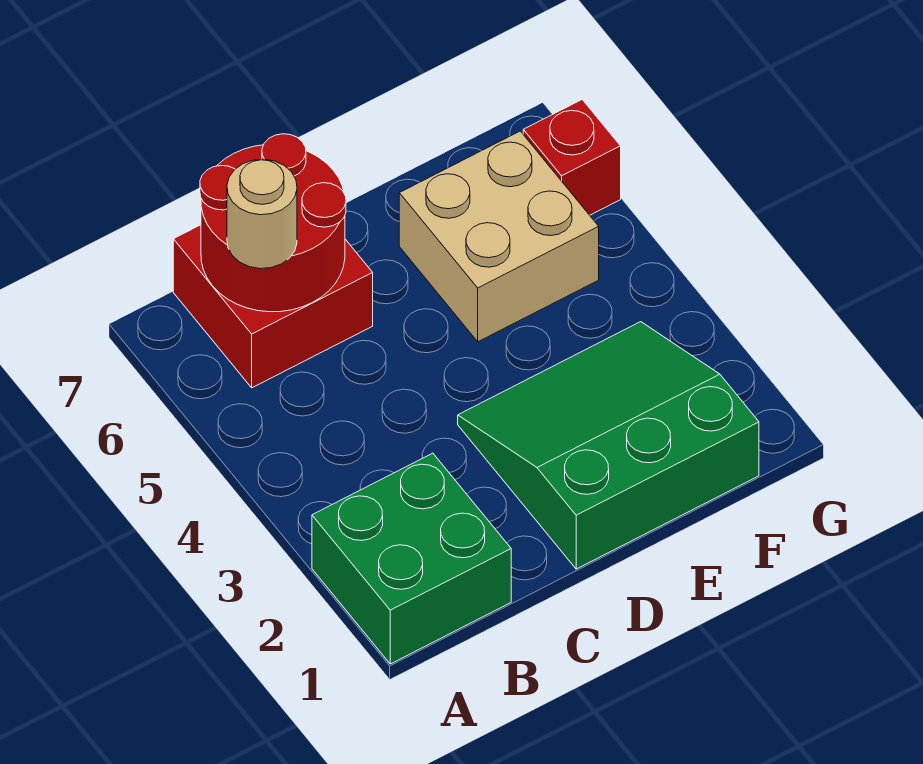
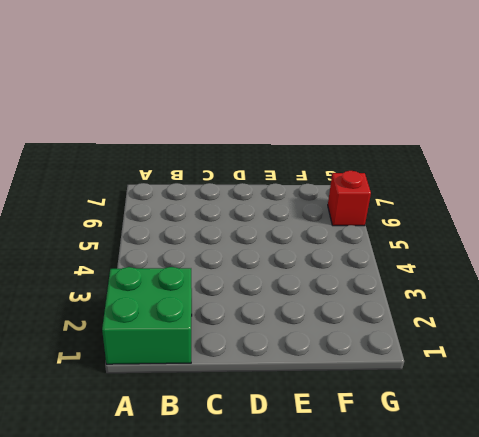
none -> red 2x2 brick [173,225,373,388]
none -> green 3x3 slope [458,322,759,569]

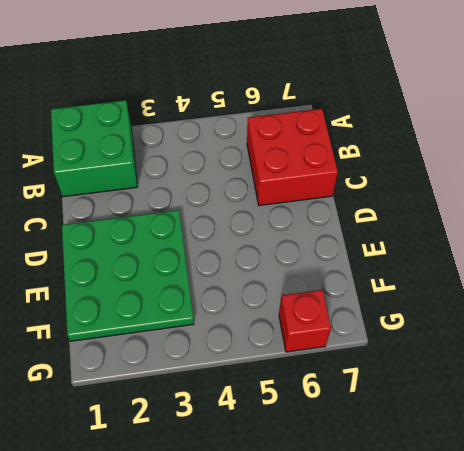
green 3x3 plate [62,210,194,341] -> green 3x3 slope [458,322,759,569]
none -> tan 2x2 brick [399,131,599,342]
none -> red 2x2 round brick [200,134,346,312]

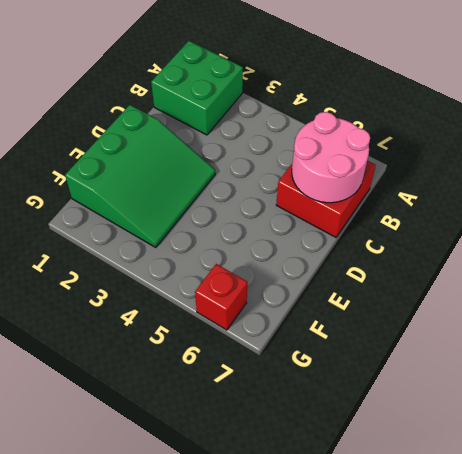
pink 2x2 round brick [292,112,370,203] -> red 2x2 round brick [200,134,346,312]
none -> tan 2x2 brick [399,131,599,342]
none -> tan 1x1 round brick [227,159,297,269]

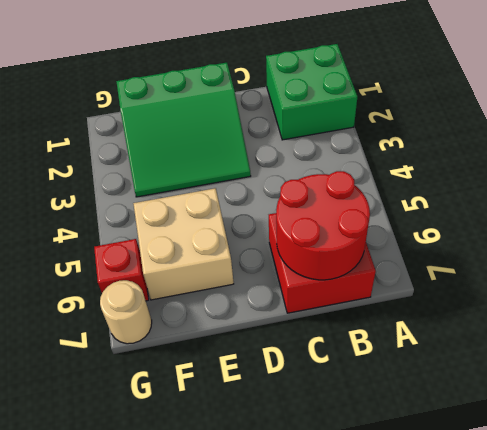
tan 1x1 round brick [100,280,152,344] -> tan 1x1 round brick moved to [227,159,297,269]

